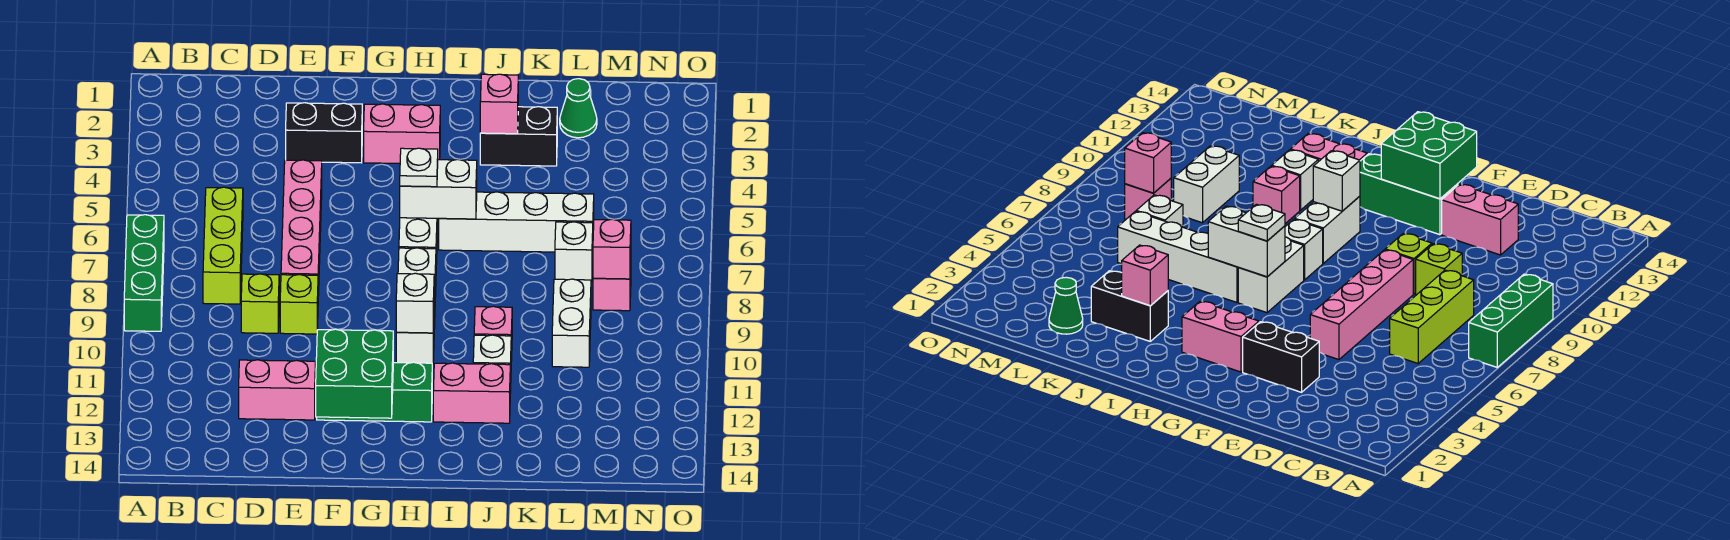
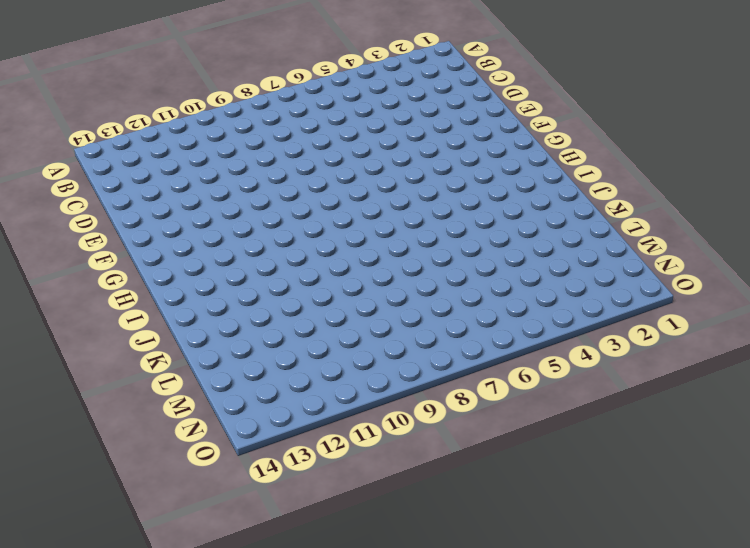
none -> green 1x3 brick [124,215,164,331]
none -> lime 1x3 brick [203,187,243,304]
none -> lime 1x1 brick [241,274,279,333]

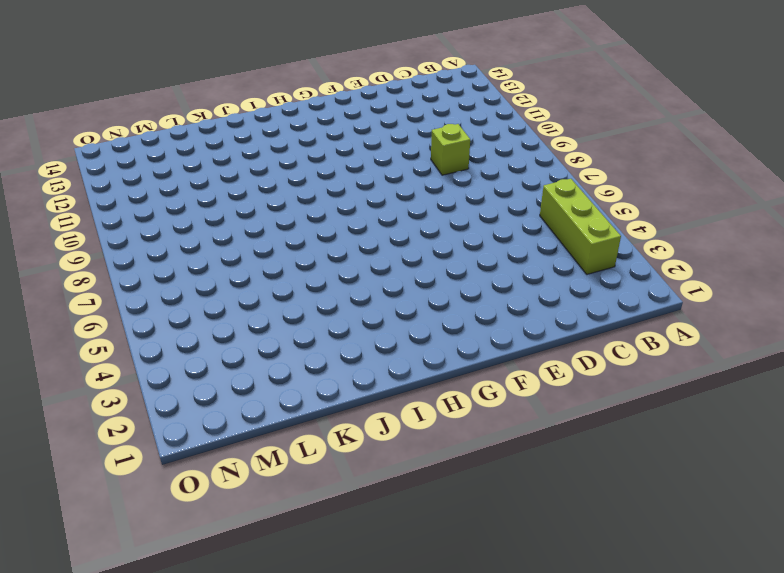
lime 1x3 brick [540,179,621,274] -> lime 1x3 brick moved to [203,187,243,304]
none -> green 1x3 brick [124,215,164,331]
none -> pink 1x2 brick [239,360,315,420]
none -> black 1x2 brick [286,103,362,163]

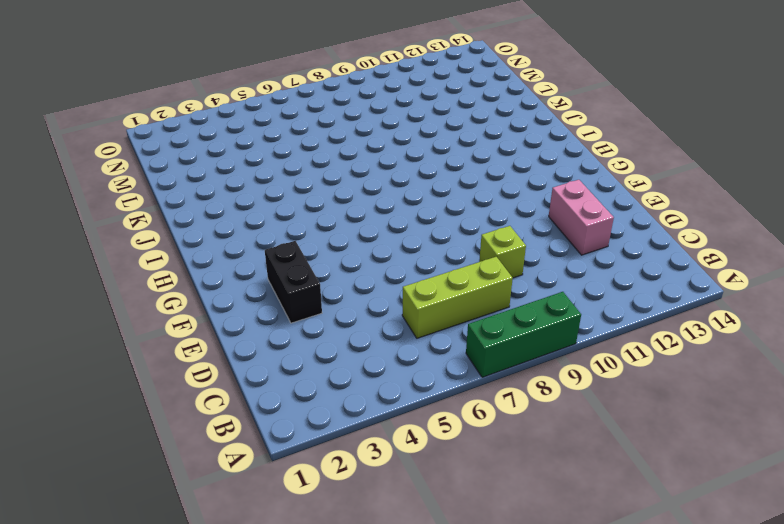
none -> pink 1x4 brick [281,160,322,296]
none -> lime 1x1 brick [280,275,318,334]
none -> green 1x3 brick [317,362,432,422]

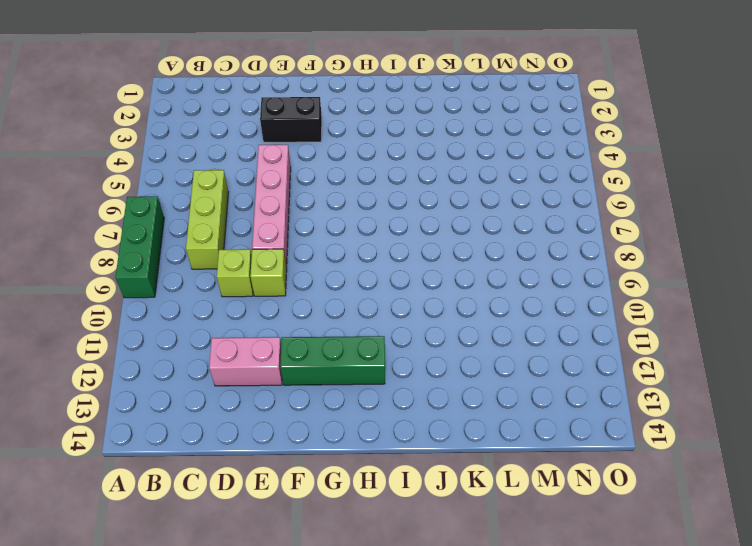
none -> pink 1x2 brick [364,104,440,163]
none -> white 1x2 brick [399,218,438,264]
none -> white 1x1 brick [398,248,436,297]

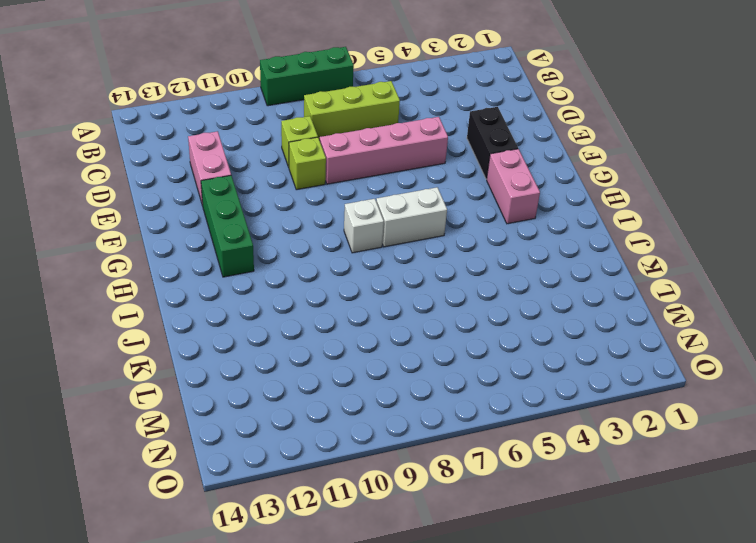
none -> white 1x2 brick [396,277,435,365]
none -> white 1x4 brick [439,192,594,252]
none -> pink 1x2 brick [433,363,510,423]

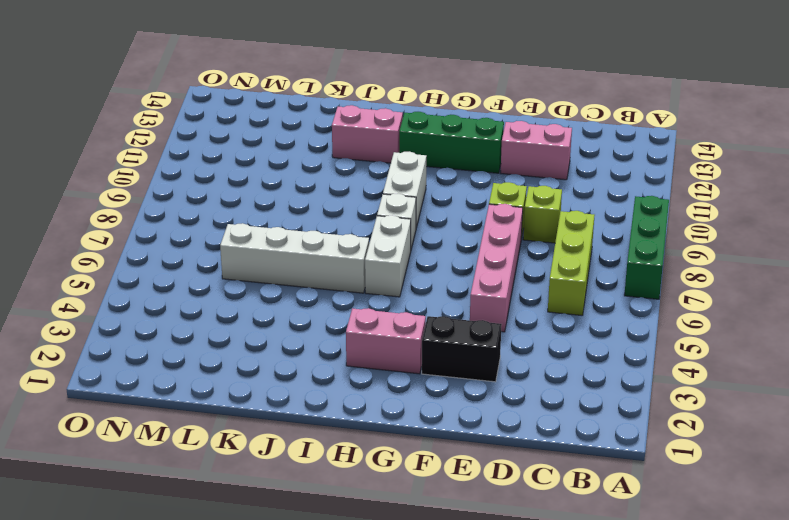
none -> black 1x2 brick [480,107,557,166]
none -> pink 1x1 brick [474,306,512,361]
none -> white 1x1 brick [473,335,511,393]

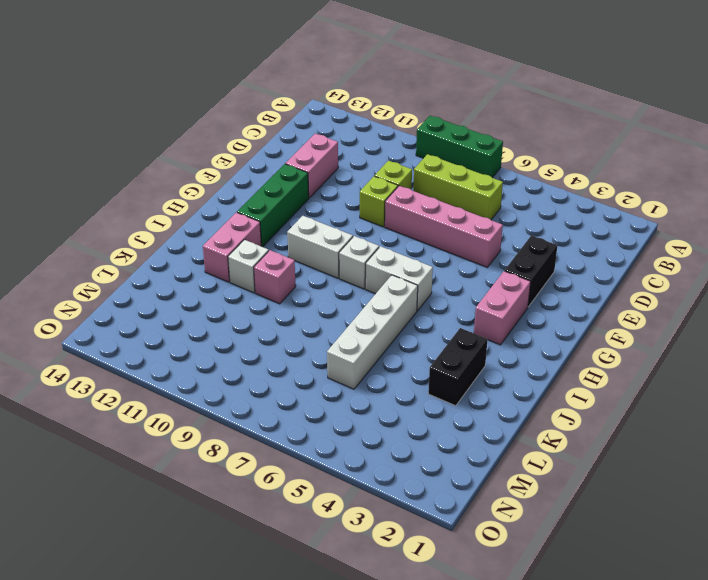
none -> green 1x1 cone [560,79,597,138]
none -> white 1x1 brick [555,222,593,281]
none -> white 1x2 brick [552,279,591,367]

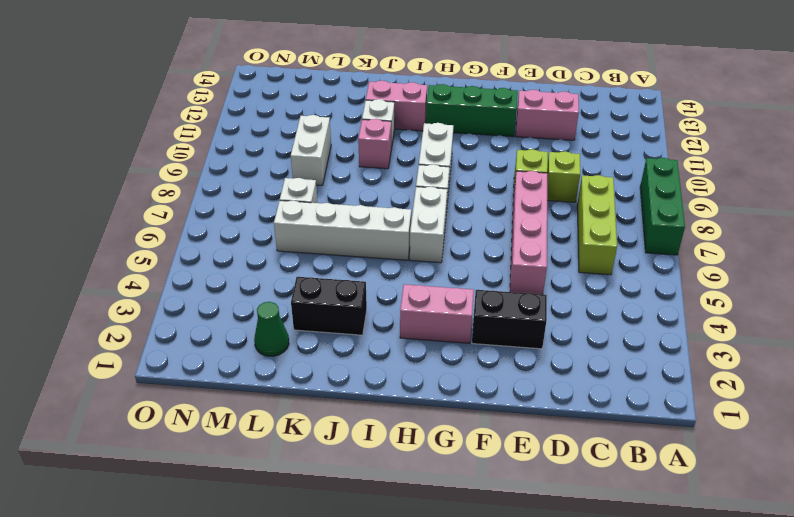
none -> pink 1x1 brick [593,266,631,311]
none -> green 2x2 brick [316,329,393,418]
none -> white 1x2 brick [400,160,477,219]

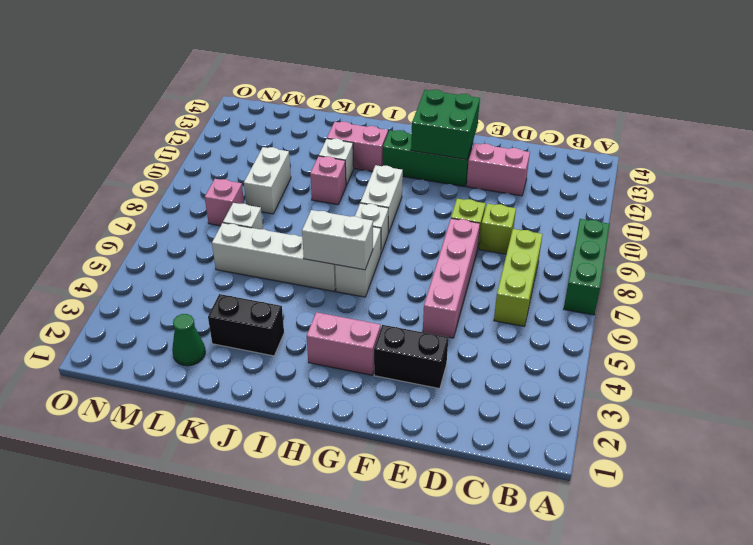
none -> white 1x1 brick [396,273,434,333]
none -> pink 1x1 brick [480,74,518,134]
none -> pink 1x1 brick [593,219,631,279]

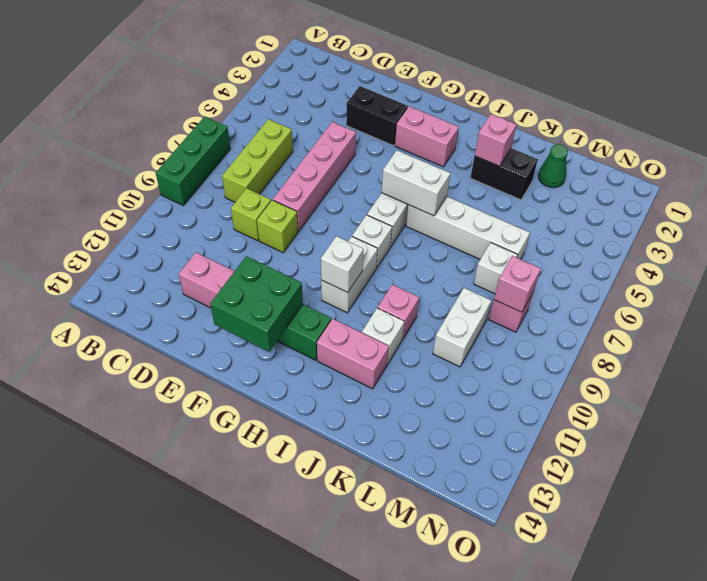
none -> white 1x1 plate [400,148,438,187]

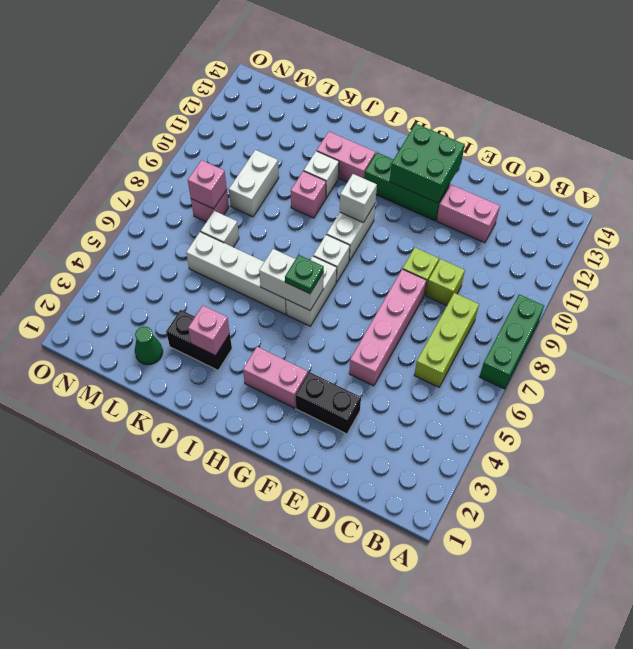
green 1x1 plate [285,255,324,294] -> white 1x1 plate [400,148,438,187]

